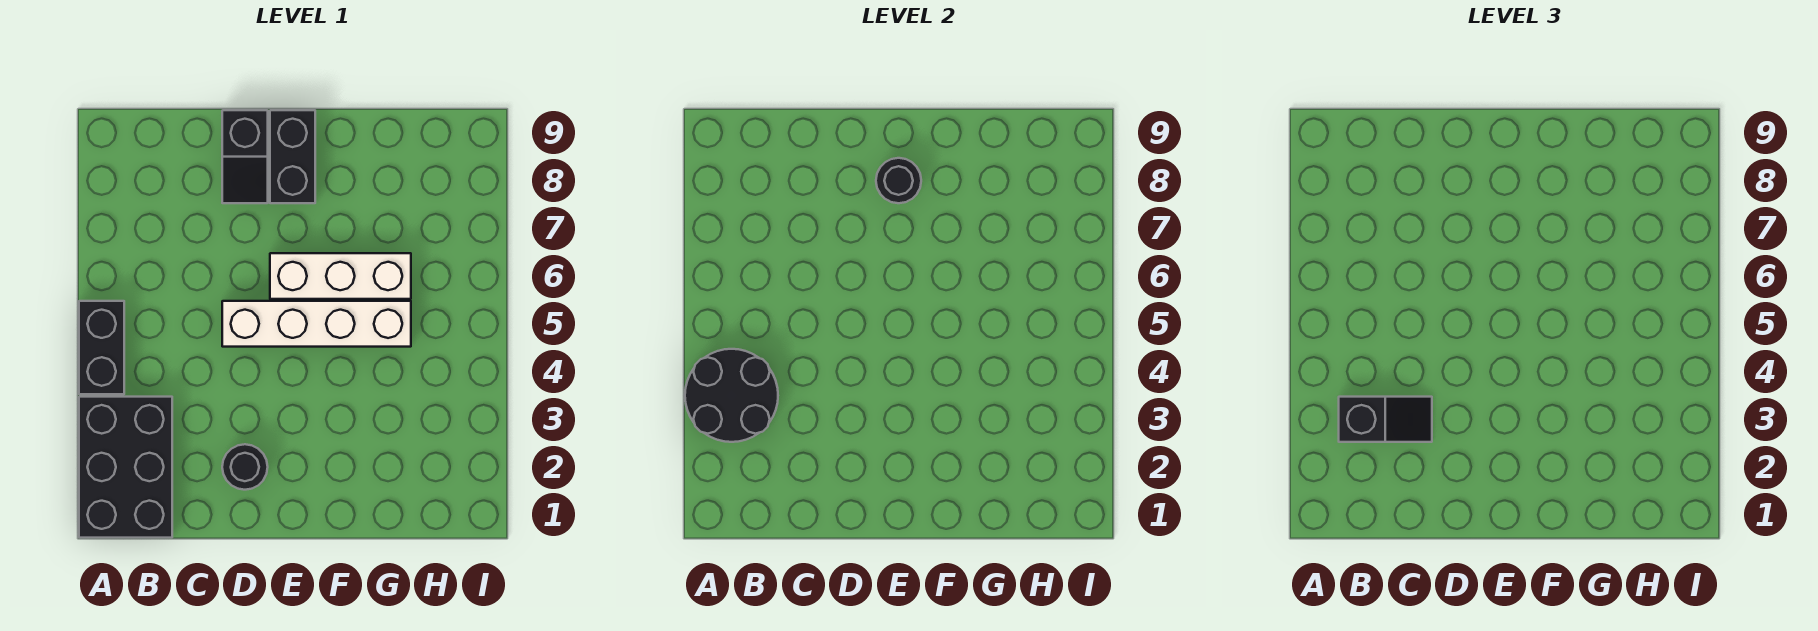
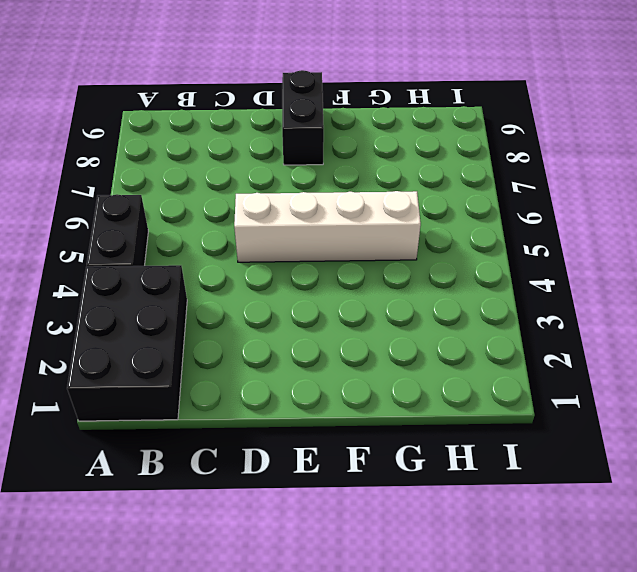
none -> black 1x1 round brick [222,444,268,490]
none -> black 1x2 slope [222,110,268,203]

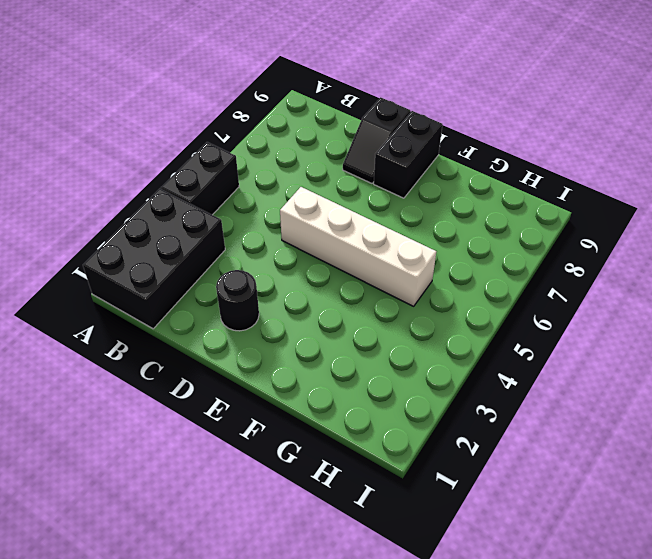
none -> white 1x3 brick [270,253,411,299]
none -> black 2x2 round brick [685,349,778,442]

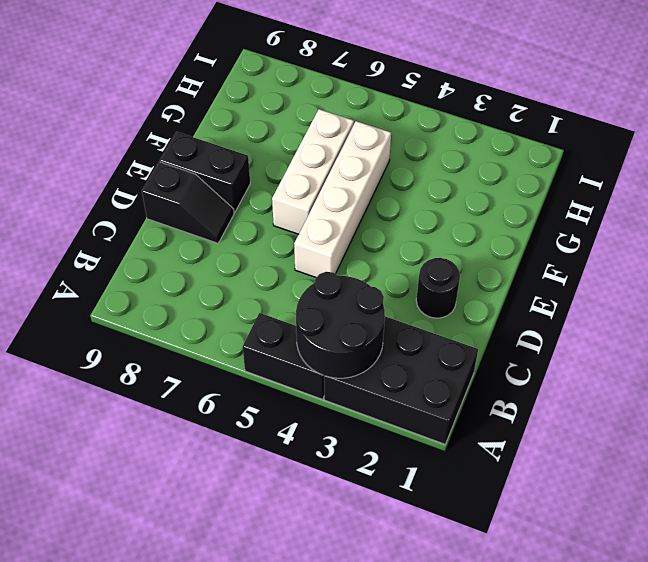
none -> black 1x1 round brick [876,158,921,203]
none -> black 1x2 slope [1339,397,1432,442]

